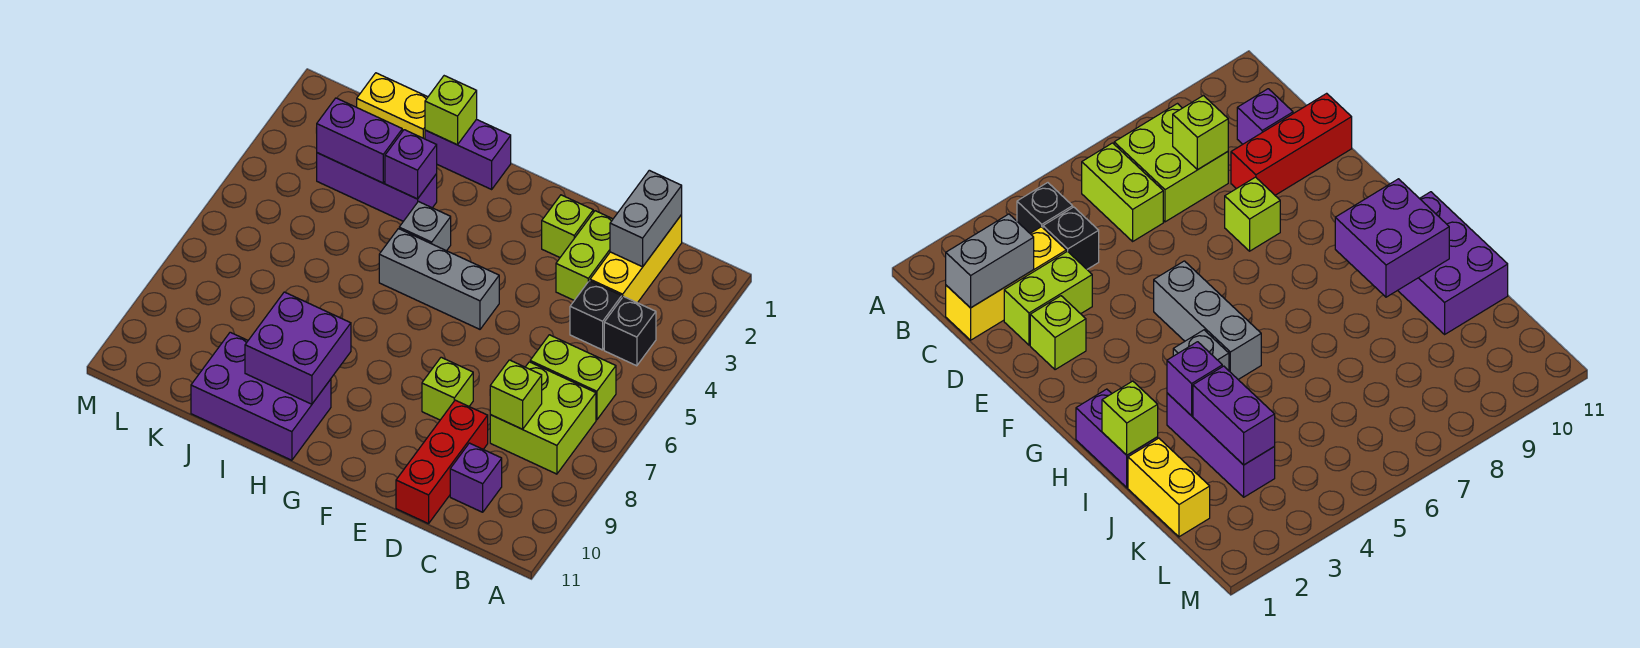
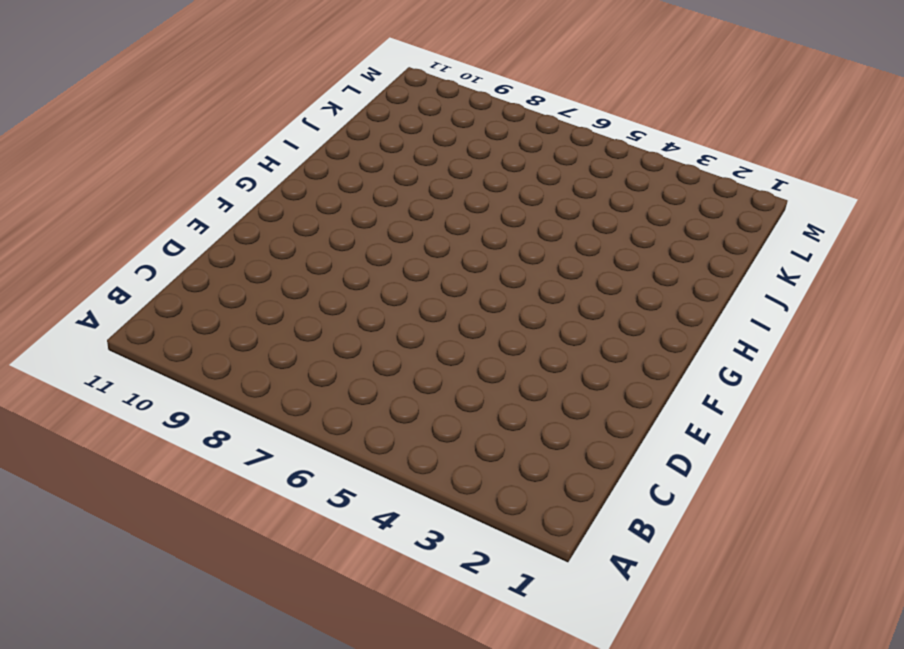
none -> black 1x1 brick [604,297,656,366]
none -> lime 1x2 brick [530,335,616,420]
none -> lime 2x2 brick [490,362,596,474]

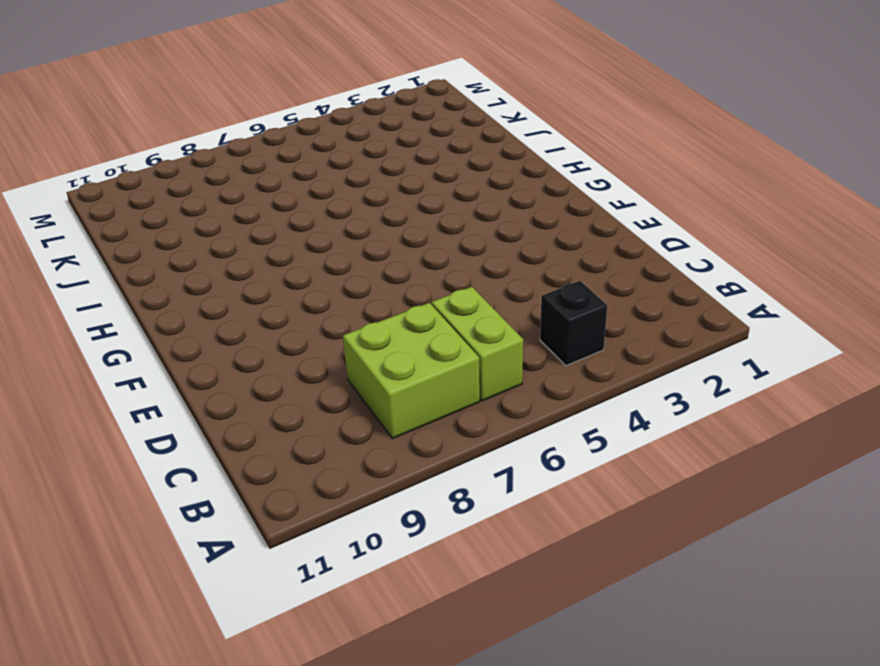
none -> yellow 1x3 brick [590,215,682,303]
none -> black 1x1 brick [570,281,622,350]
none -> purple 1x1 brick [450,443,502,512]

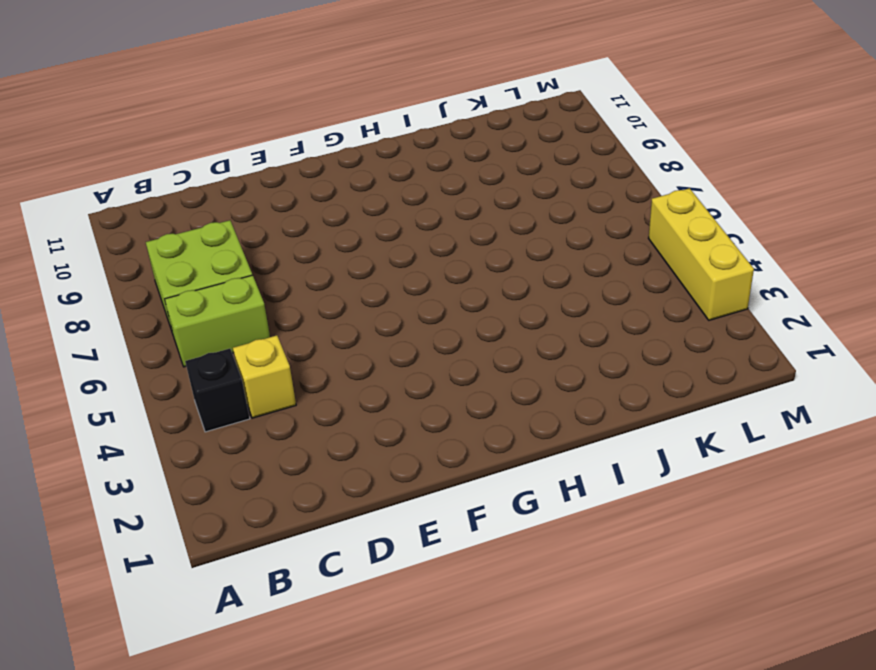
yellow 1x1 brick [233,335,296,418] -> black 1x1 brick [570,281,622,350]
yellow 1x3 brick [648,188,754,320] -> yellow 1x3 brick moved to [590,215,682,303]
none -> purple 1x1 brick [450,443,502,512]
none -> lime 1x2 brick [556,211,613,300]
none -> red 1x3 brick [396,400,488,524]

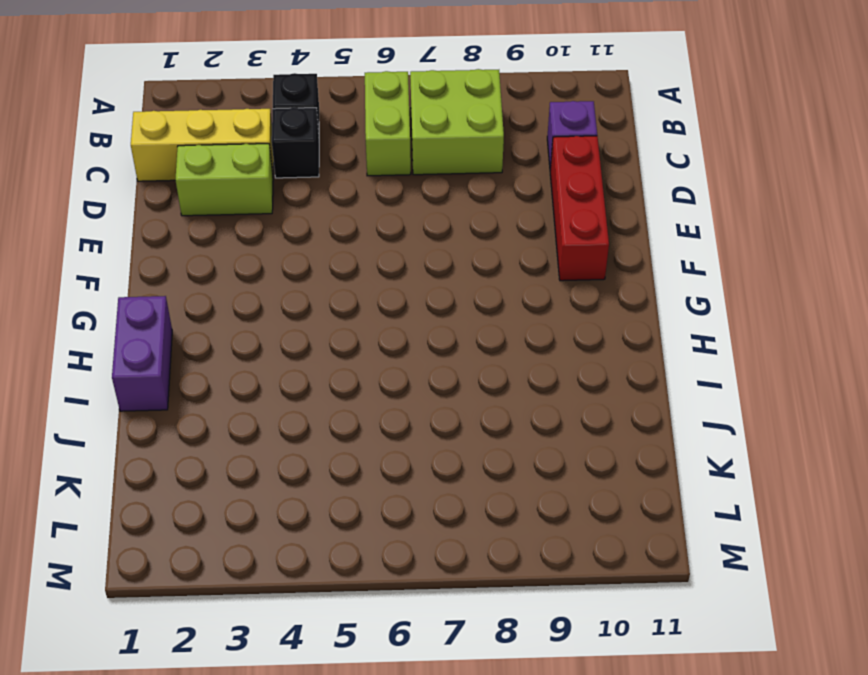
red 1x3 brick [550,136,609,281] -> red 1x3 brick turned to [396,400,488,524]
none -> lime 1x1 brick [542,195,593,257]
none -> lime 1x1 brick [422,357,473,420]
none -> grey 1x3 brick [379,229,499,329]

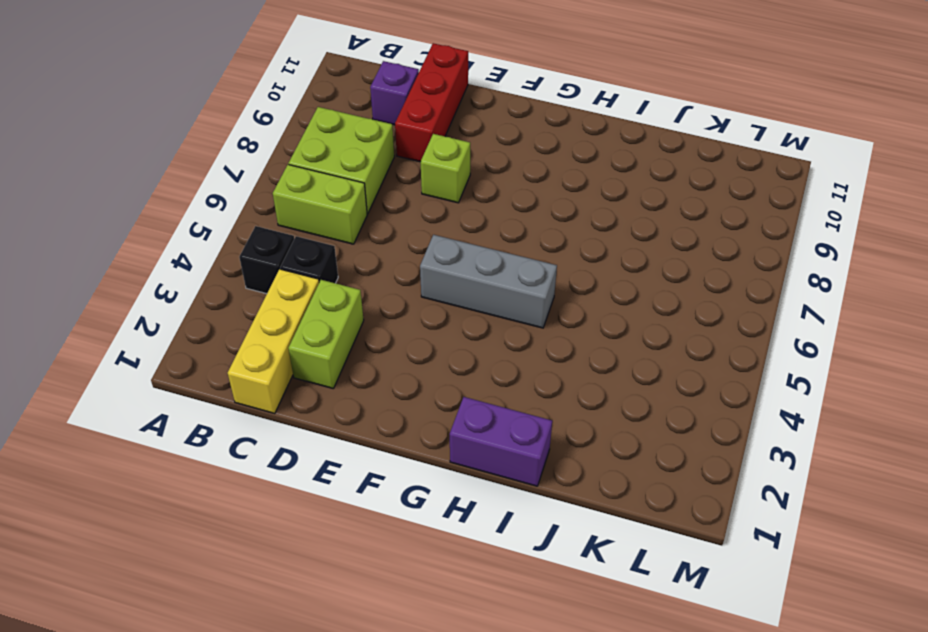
none -> lime 1x1 brick [542,195,593,257]
none -> grey 1x1 brick [399,202,451,251]
none -> purple 2x3 brick [191,332,331,460]

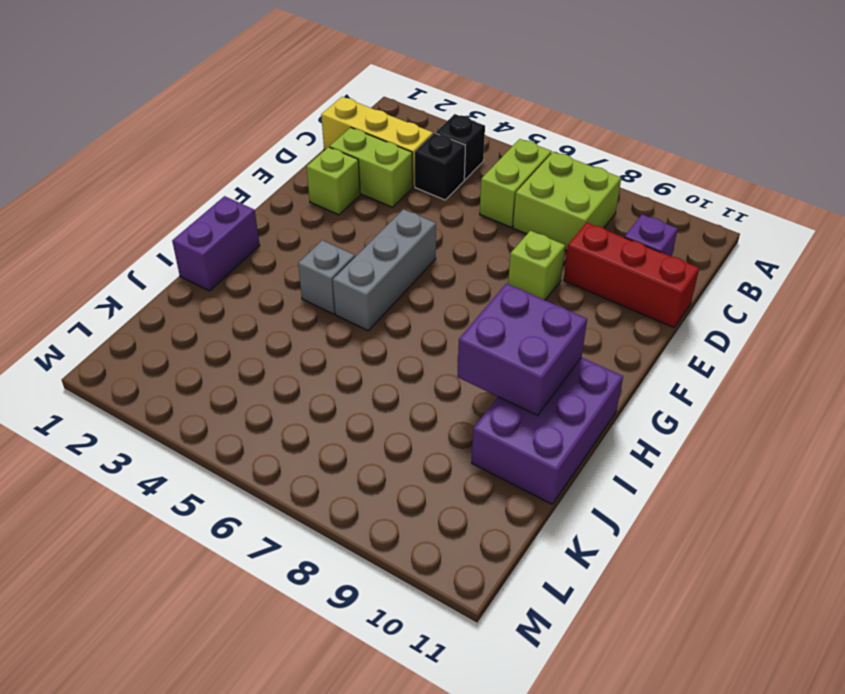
none -> purple 1x3 brick [317,153,437,221]
none -> yellow 1x2 brick [357,73,428,139]
none -> grey 1x2 brick [610,170,682,267]

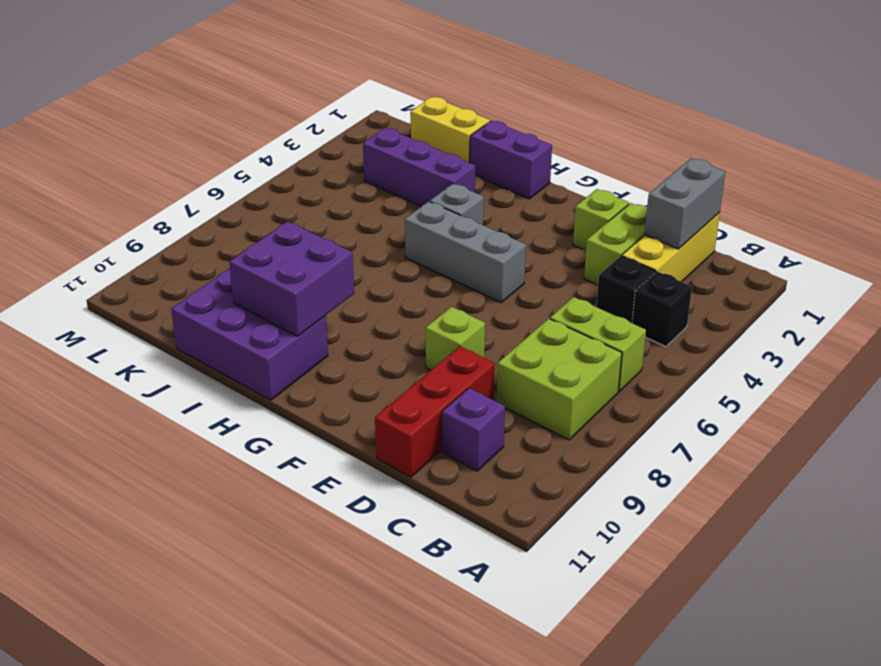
none -> lime 1x1 brick [490,360,542,429]
none -> lime 1x1 brick [425,76,477,145]
none -> purple 1x1 brick [385,130,437,199]

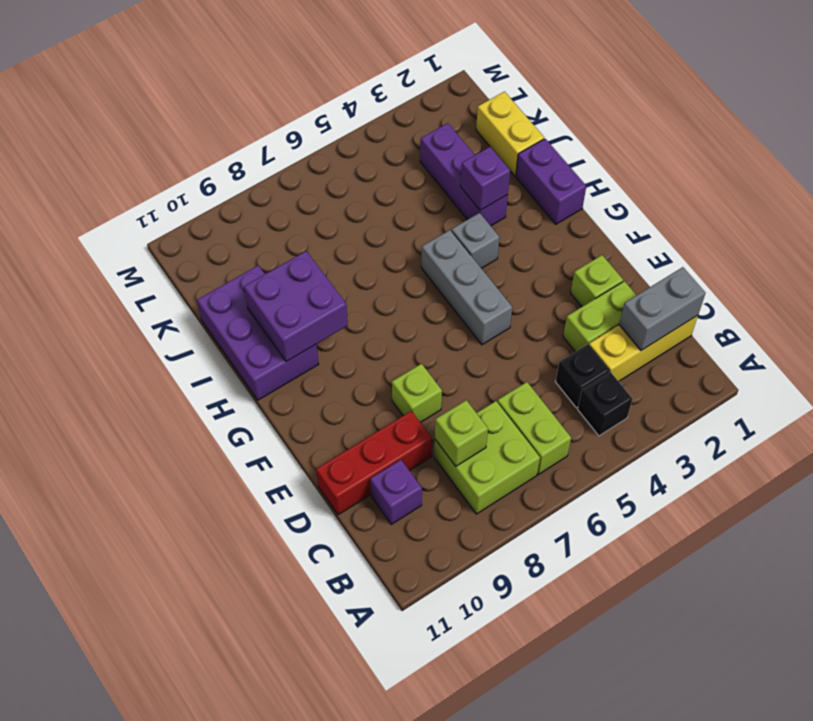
none -> lime 1x1 brick [425,76,477,145]
none -> purple 1x2 brick [316,98,402,183]

